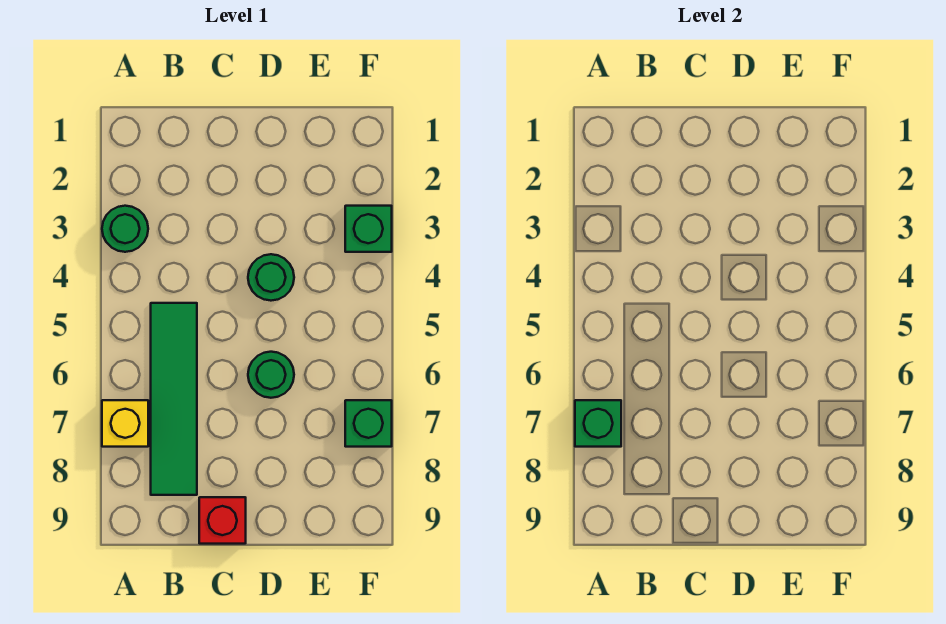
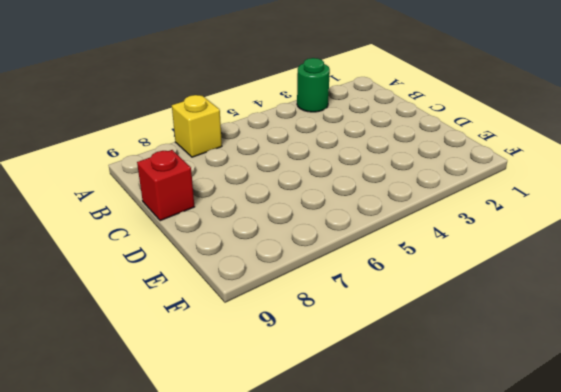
none -> green 1x4 tile [151,303,197,495]
none -> green 1x1 round brick [248,254,294,301]

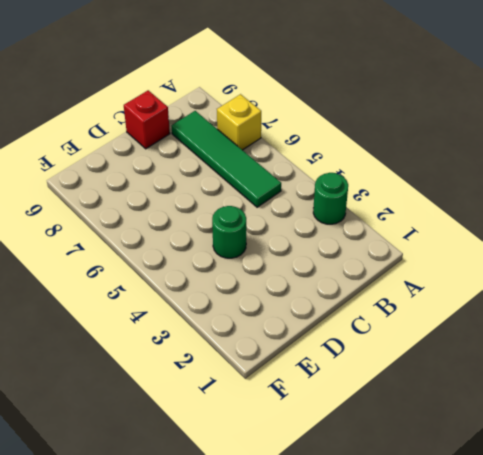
none -> green 1x1 round brick [248,352,294,398]
none -> green 1x1 brick [345,206,392,252]

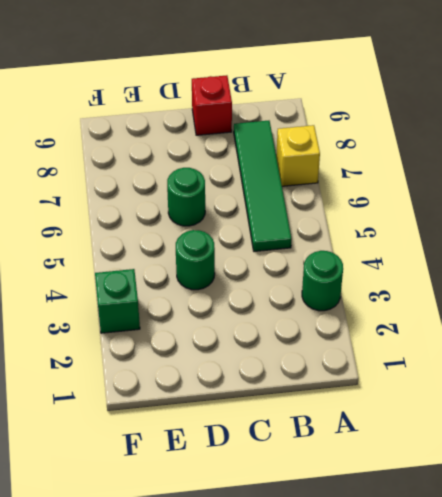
none -> green 1x1 brick [345,400,392,447]
none -> green 1x1 brick [575,400,621,447]

